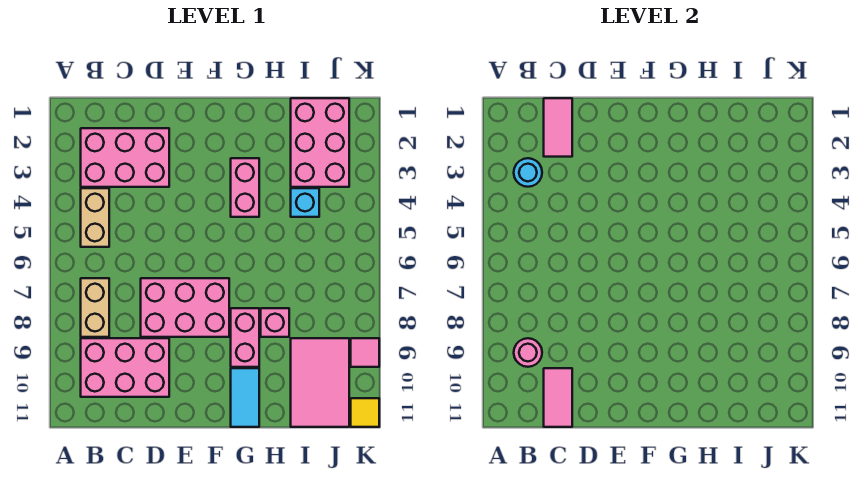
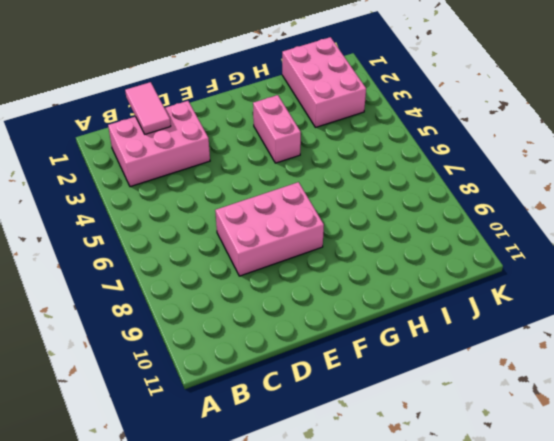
none -> tan 1x2 brick [81,188,109,247]
none -> tan 1x2 brick [81,278,109,337]
none -> pink 2x3 brick [81,338,169,397]

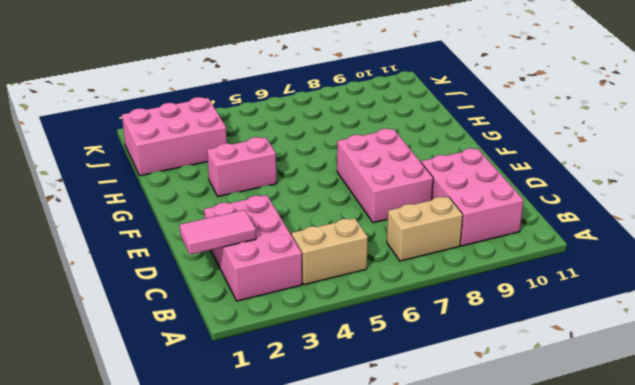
none -> pink 1x2 brick [231,308,259,367]
none -> cyan 1x2 tile [231,368,259,427]
none -> pink 1x1 brick [261,308,289,337]

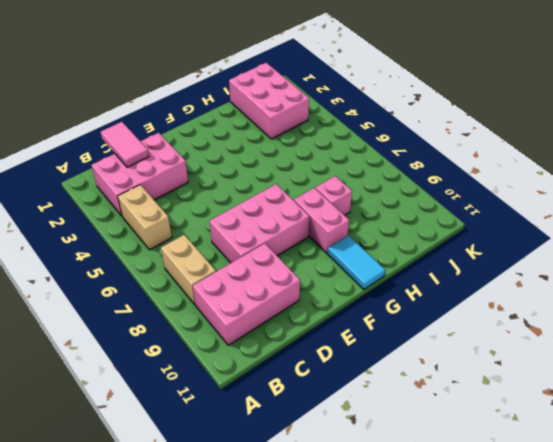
none -> pink 1x2 brick [231,158,259,217]
none -> cyan 1x1 brick [291,188,319,217]
none -> pink 2x3 tile [291,338,349,427]

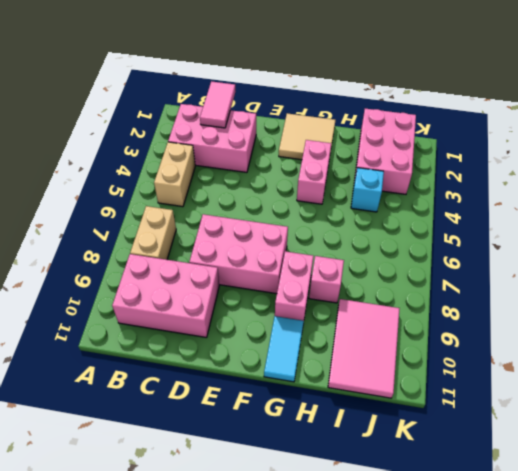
tan 2x2 tile [279,113,335,160] -> none
none -> pink 1x1 tile [351,338,379,367]
none -> yellow 1x1 tile [351,398,379,427]
none -> cyan 1x1 round brick [514,158,542,187]

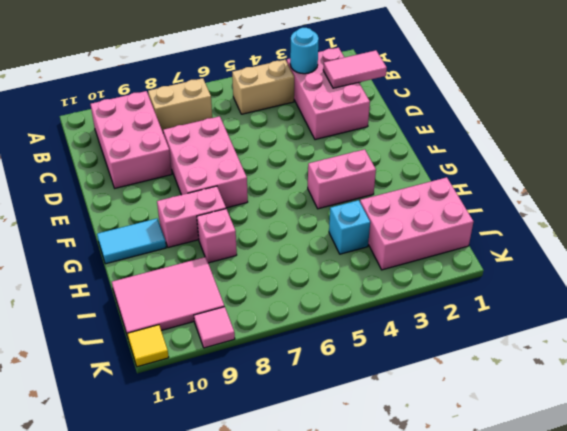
none -> pink 1x1 round brick [514,338,542,367]
none -> pink 1x2 tile [544,368,572,427]

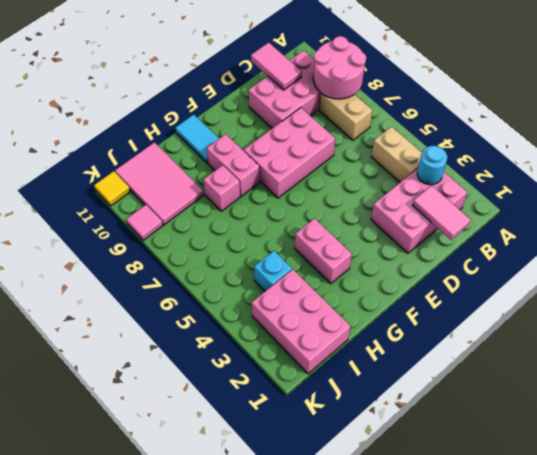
pink 2x2 round brick [313,36,366,99] -> pink 1x1 round brick [514,338,542,367]

